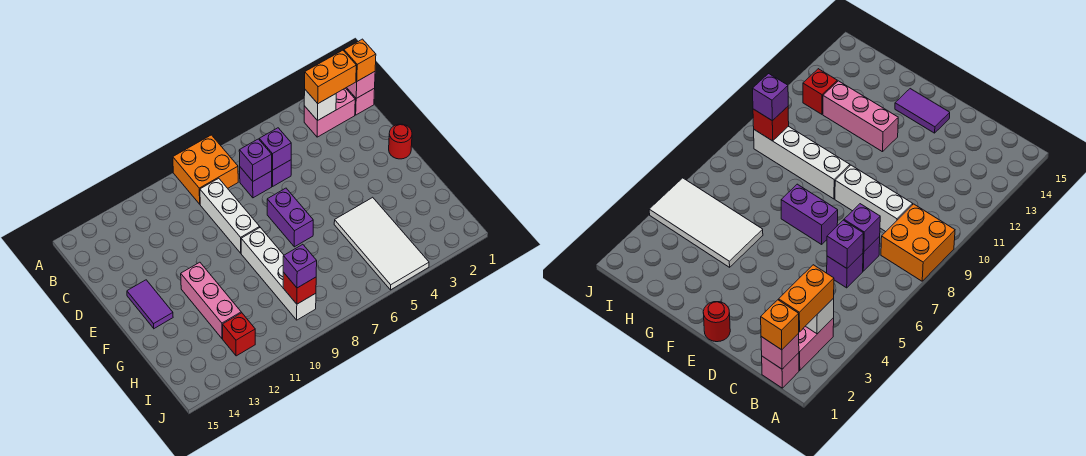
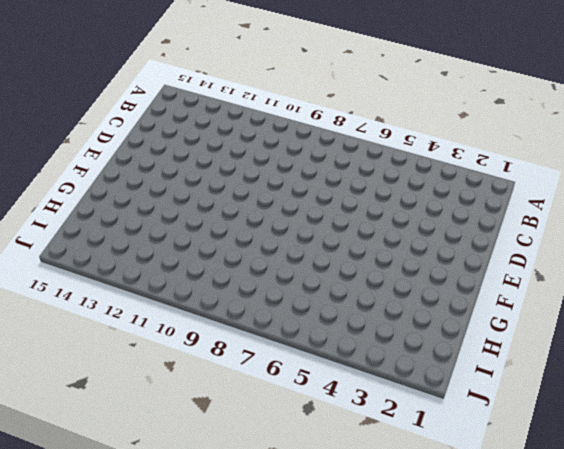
none -> orange 2x2 brick [173,135,238,204]
none -> pink 1x1 brick [346,88,375,115]
none -> pink 1x2 brick [304,88,355,137]

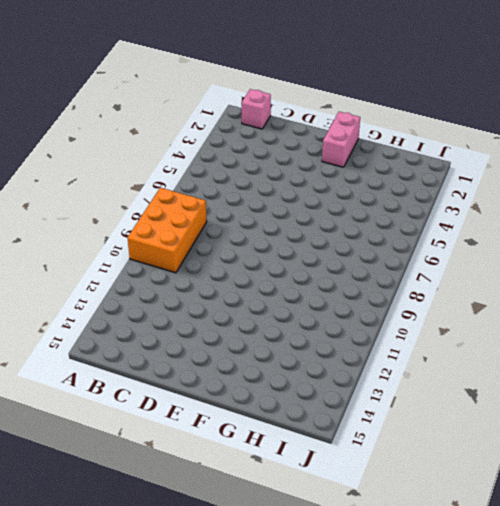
orange 2x3 brick [128,188,207,273] -> orange 2x2 brick [173,135,238,204]
pink 1x2 brick [322,112,360,167] -> pink 1x2 brick moved to [304,88,355,137]
none -> purple 1x1 brick [272,160,291,186]
none -> purple 1x1 brick [240,167,272,198]
none -> white 1x3 brick [200,178,260,253]

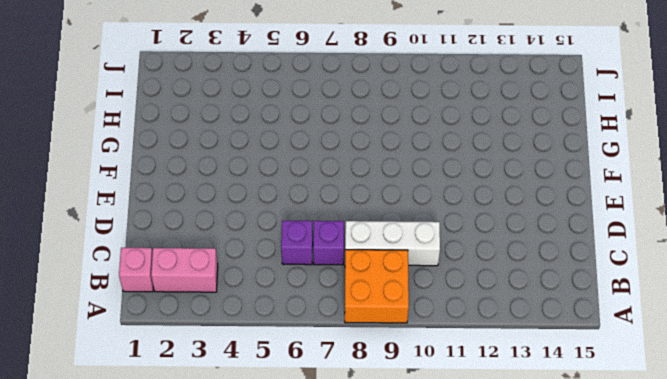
white 1x3 brick [345,221,440,266] -> white 1x3 brick turned to [200,178,260,253]
none -> red 1x1 round brick [389,124,412,159]
none -> purple 1x2 brick [267,188,313,247]
none -> purple 1x2 tile [127,280,173,328]

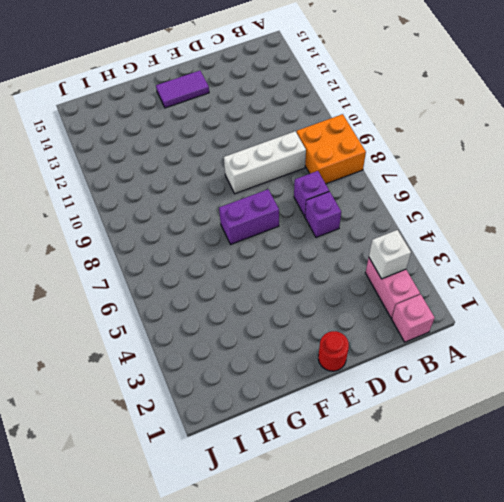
none -> white 1x4 brick [241,228,316,320]
none -> pink 1x3 brick [181,262,241,339]
none -> white 2x4 tile [334,197,429,290]

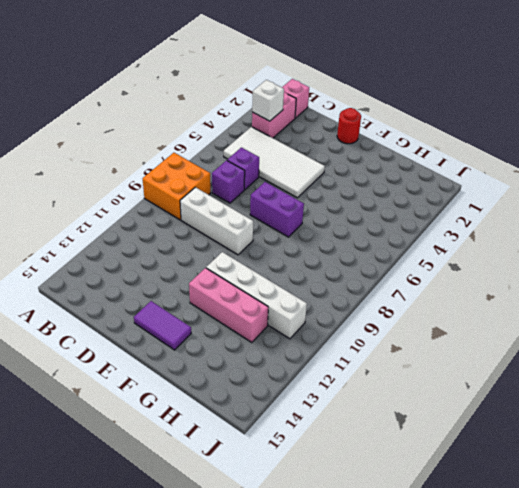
white 2x4 tile [224,127,325,198] -> white 2x4 tile moved to [334,197,429,290]
white 1x4 brick [206,252,307,339] -> white 1x4 brick moved to [241,228,316,320]
none -> red 1x1 brick [223,313,255,356]
none -> pink 1x1 brick [347,72,375,98]
none -> purple 1x1 brick [259,128,291,170]

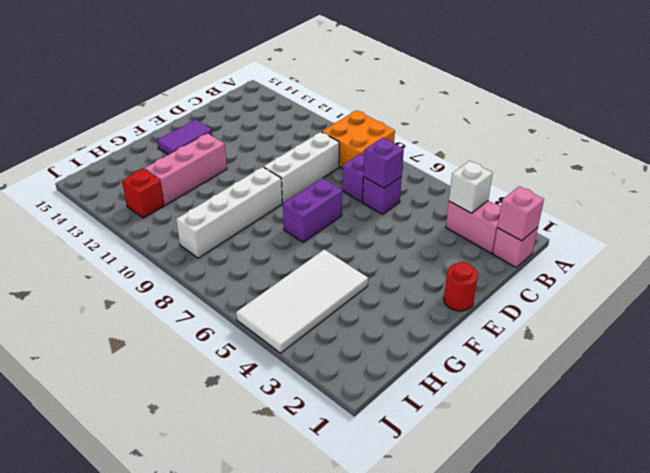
none -> purple 1x1 brick [239,139,272,181]
none -> red 1x1 brick [283,272,316,304]
none -> orange 1x1 brick [344,39,376,81]

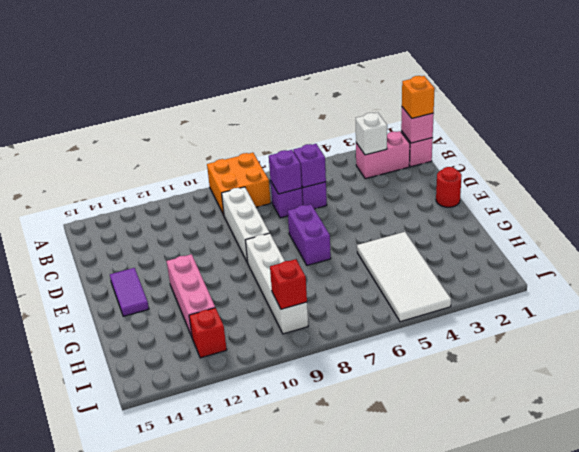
none -> orange 1x2 brick [305,50,356,103]
none -> purple 1x1 brick [283,244,317,288]

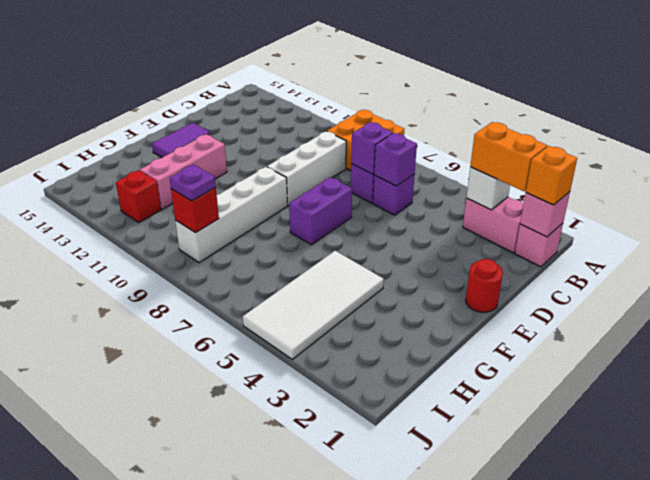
purple 1x1 plate [170,164,216,201] -> purple 1x1 brick [283,244,317,288]

